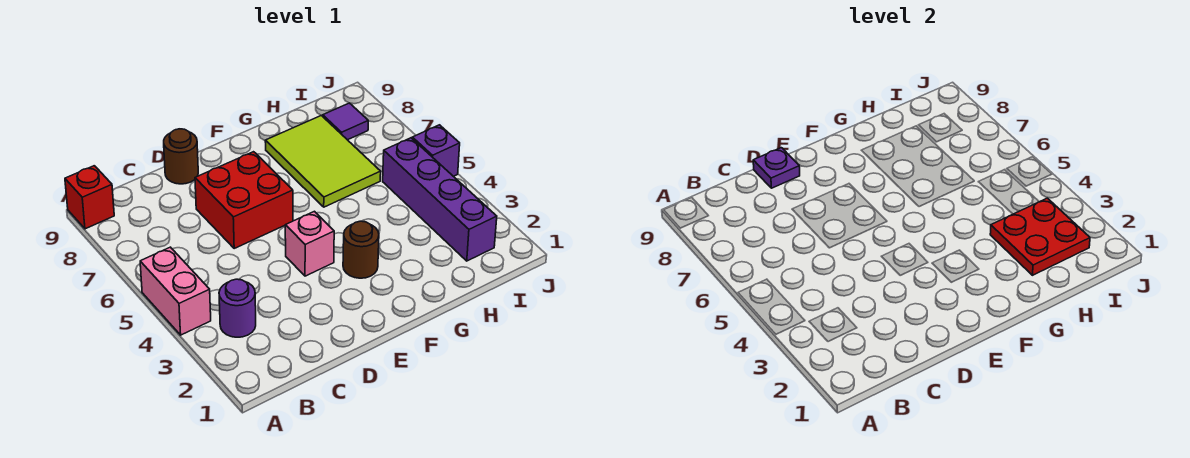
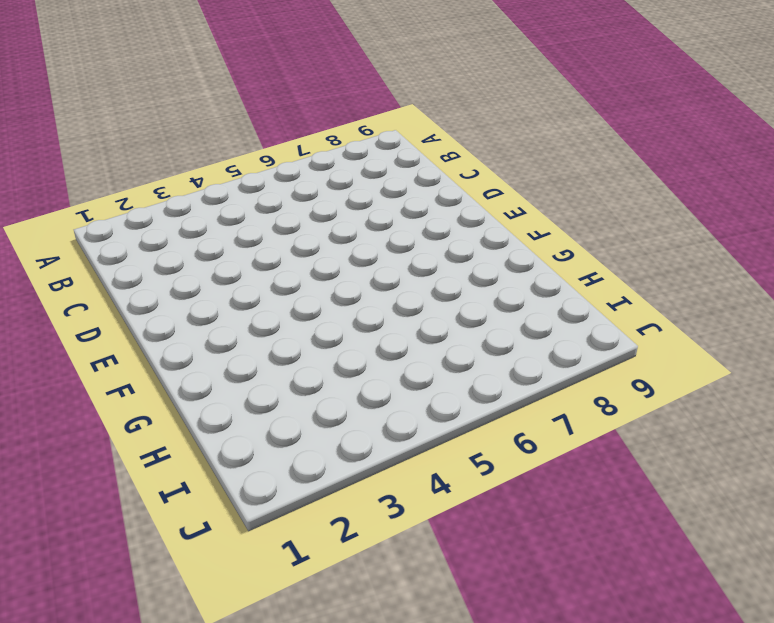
none -> pink 1x2 brick [140,247,211,335]
none -> red 1x1 brick [65,166,114,229]
none -> purple 1x1 round brick [219,279,256,337]

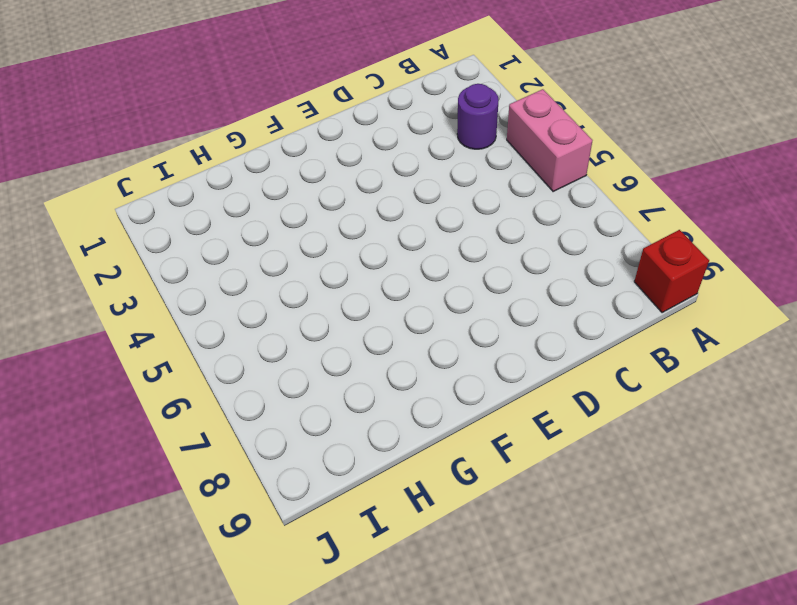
none -> red 2x2 brick [195,152,293,248]
none -> brown 1x1 round brick [164,129,198,184]
none -> pink 1x1 brick [285,211,334,276]

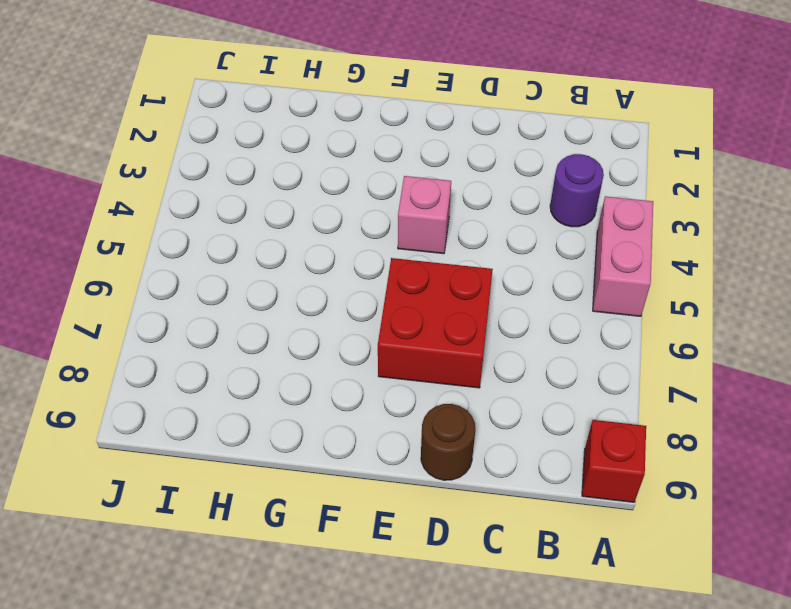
none -> brown 1x1 round brick [343,221,379,278]
none -> lime 2x3 tile [265,116,381,207]
none -> purple 1x4 brick [383,138,497,261]

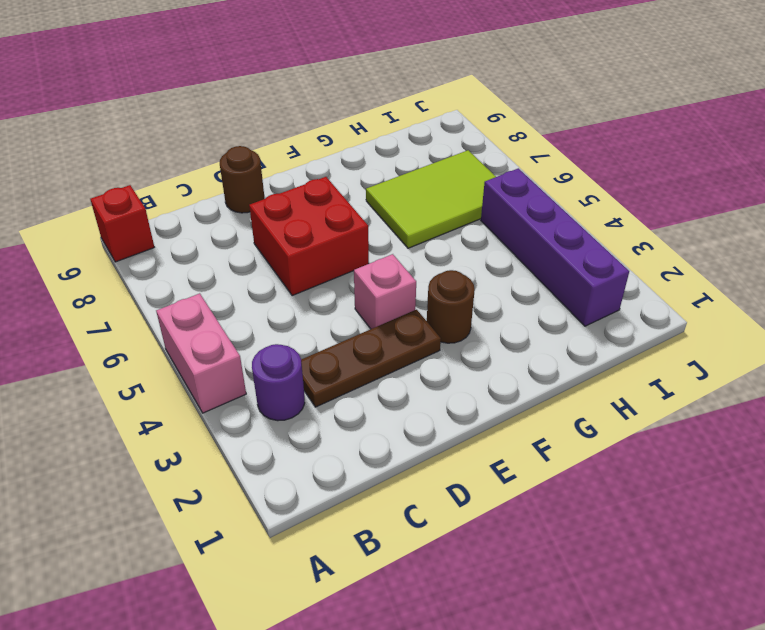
brown 1x3 plate [301,310,441,407] -> none
lime 2x3 tile [366,150,496,248] -> lime 2x3 tile turned to [265,116,381,207]
none -> purple 1x1 tile [323,103,368,140]
none -> purple 1x1 brick [412,125,460,176]
none -> purple 1x1 plate [753,148,800,188]

